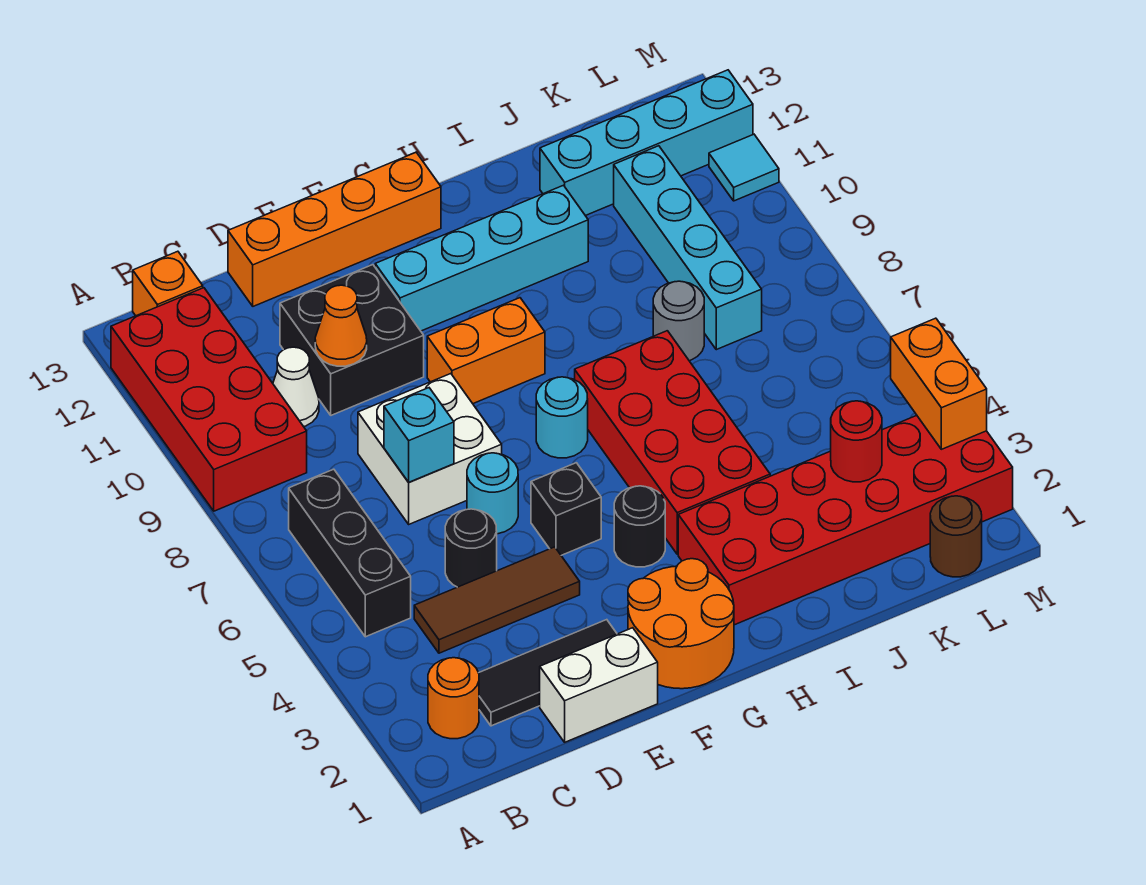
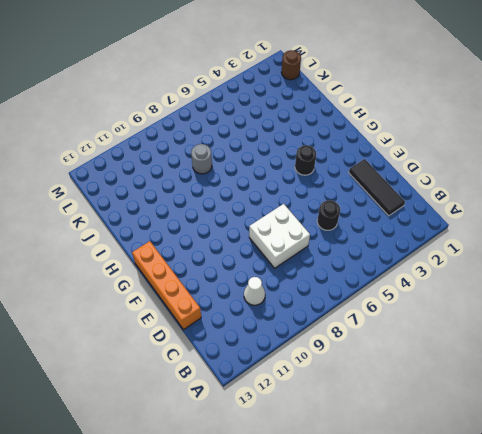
none -> red 2x4 brick [111,288,307,511]
none -> orange 1x1 round brick [428,658,479,739]
none -> black 1x3 brick [289,469,411,637]
none -> orange 1x1 brick [133,251,203,316]

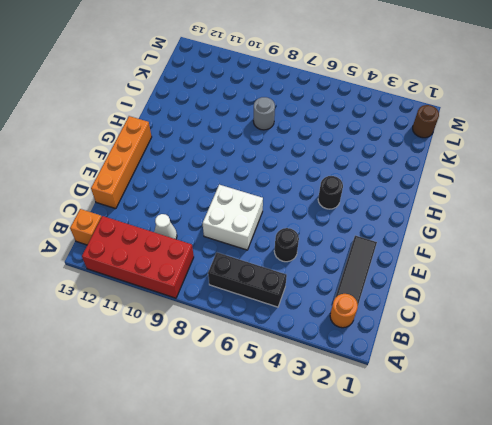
none -> brown 1x3 tile [414,547,580,653]
none -> white 1x2 brick [540,628,658,742]
none -> black 2x2 brick [280,265,424,415]
none -> cyan 1x1 round brick [467,453,518,534]

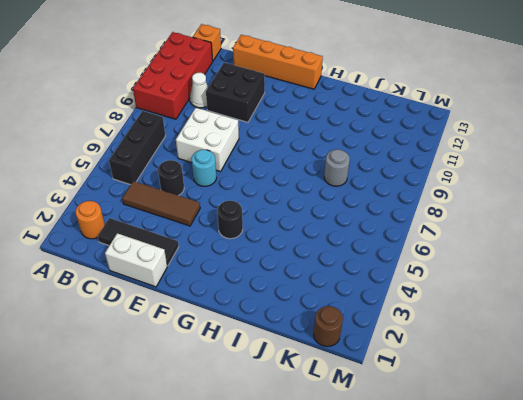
none -> orange 2x2 round brick [628,559,734,689]
none -> black 1x1 brick [531,463,601,555]
none -> orange 1x2 brick [427,298,545,404]
none -> cyan 1x4 brick [375,185,588,331]

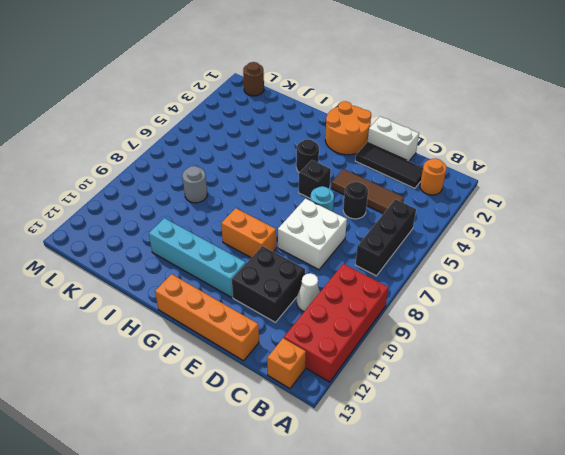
none -> cyan 1x1 round brick [536,377,588,458]
none -> red 2x6 brick [678,416,1013,625]
none -> red 2x4 brick [575,331,770,554]
none -> cyan 1x4 brick [540,70,753,216]

